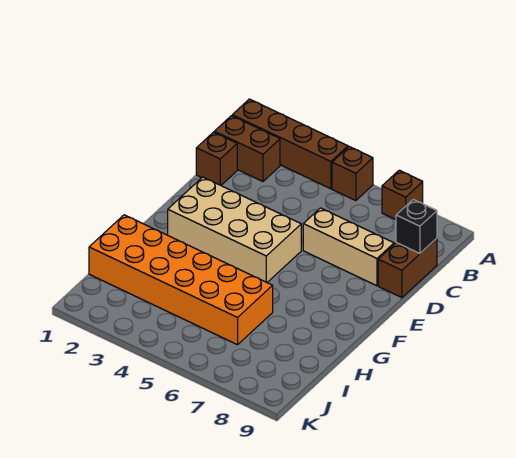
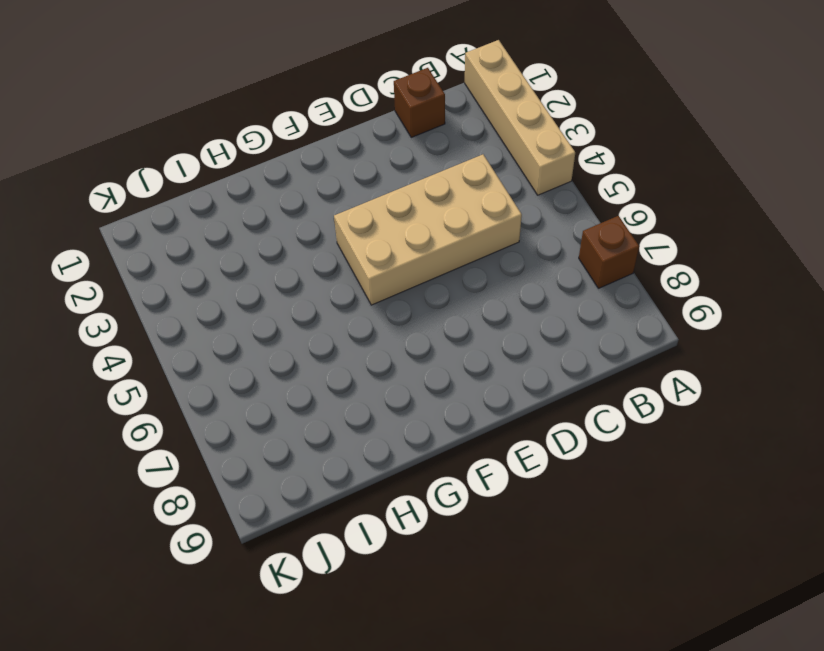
tan 1x4 brick [465,40,575,195] -> brown 1x4 brick [232,99,348,189]
tan 2x4 brick [334,154,522,305] -> tan 2x4 brick turned to [168,177,301,282]
none -> brown 1x1 brick [332,147,373,201]
none -> brown 1x2 brick [214,116,280,181]

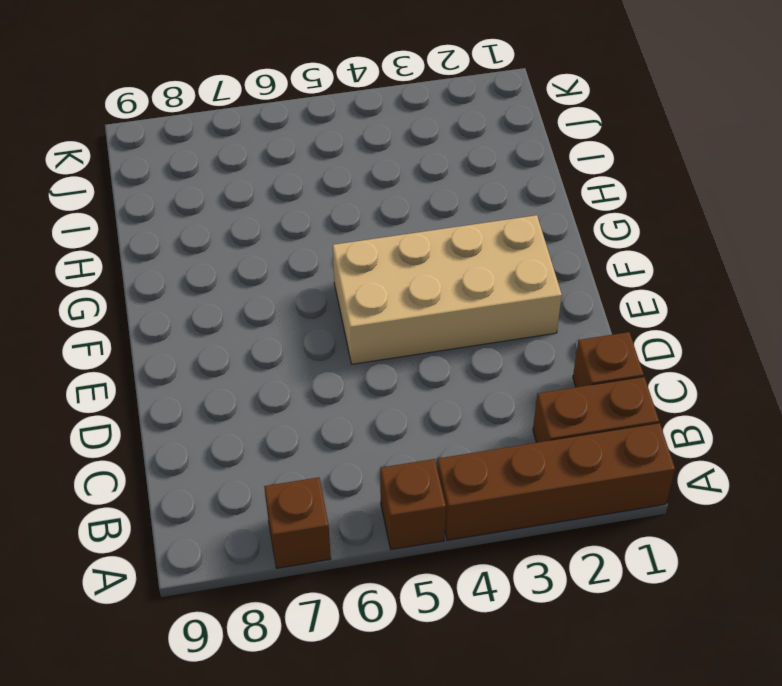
none -> brown 1x2 brick [378,238,437,298]
none -> tan 1x3 brick [303,208,394,286]

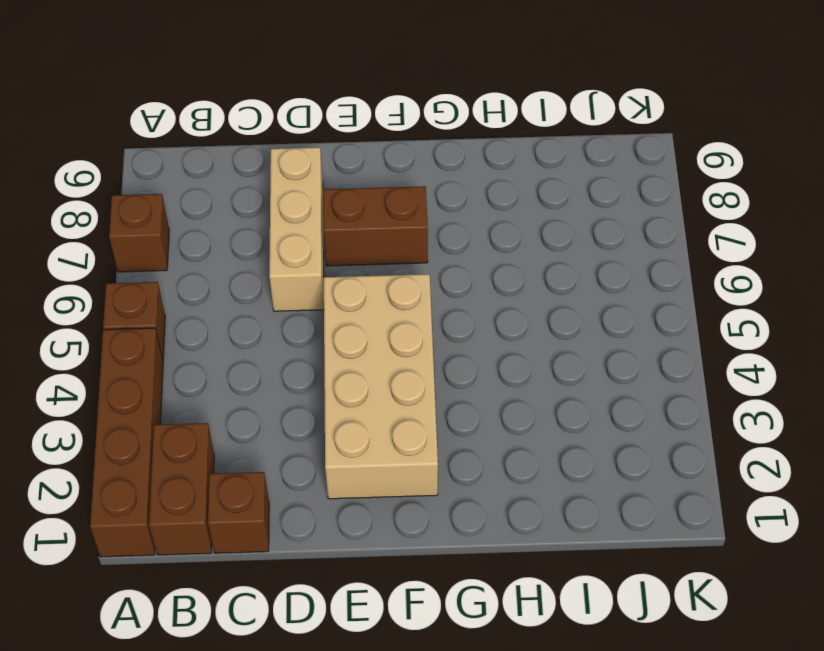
brown 1x2 brick [323,186,428,266] -> brown 1x2 brick moved to [378,238,437,298]
none -> orange 2x6 brick [89,215,273,345]
none -> black 1x1 brick [396,199,437,253]

